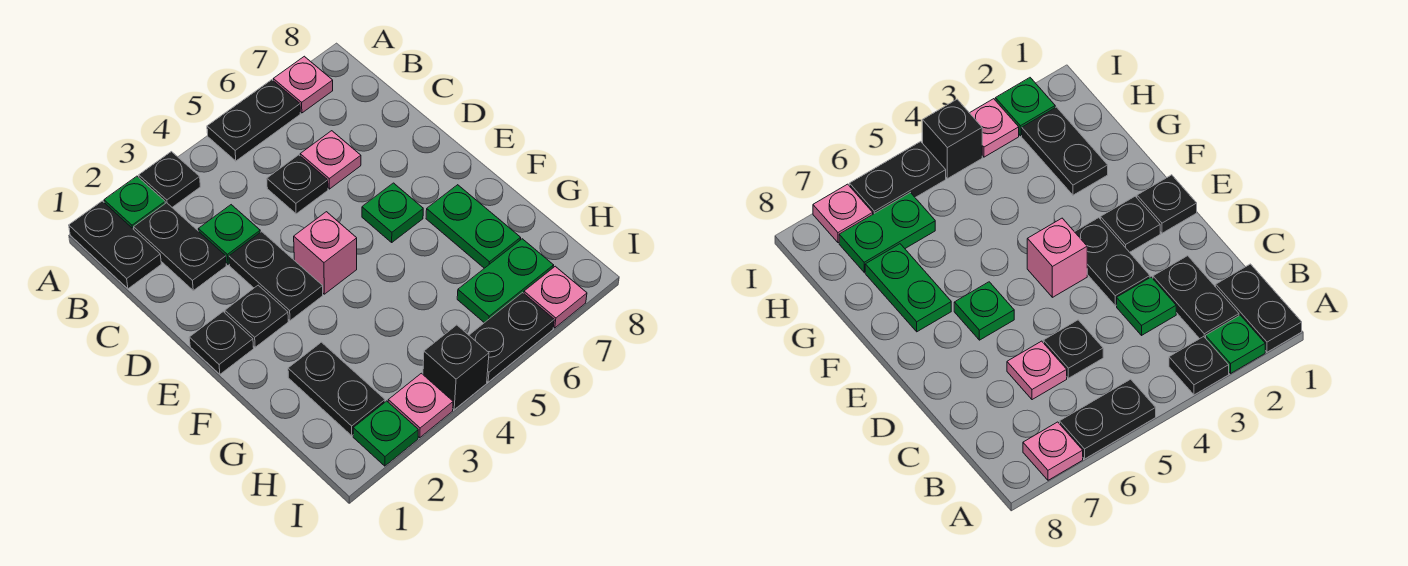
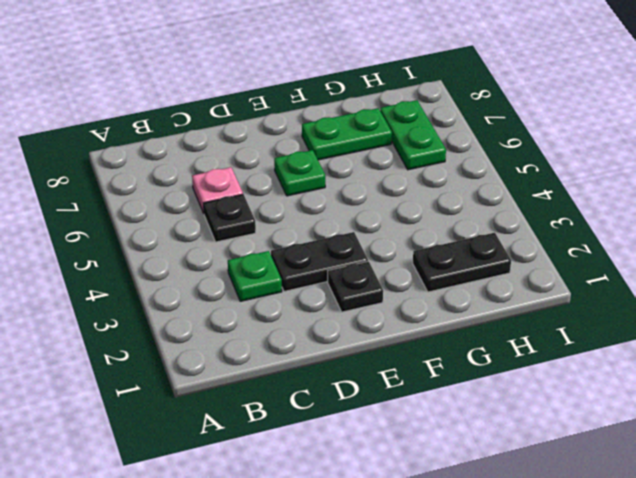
none -> black 1x2 plate [69,201,161,289]
none -> green 1x1 plate [104,176,165,229]
none -> black 1x1 plate [139,152,200,207]

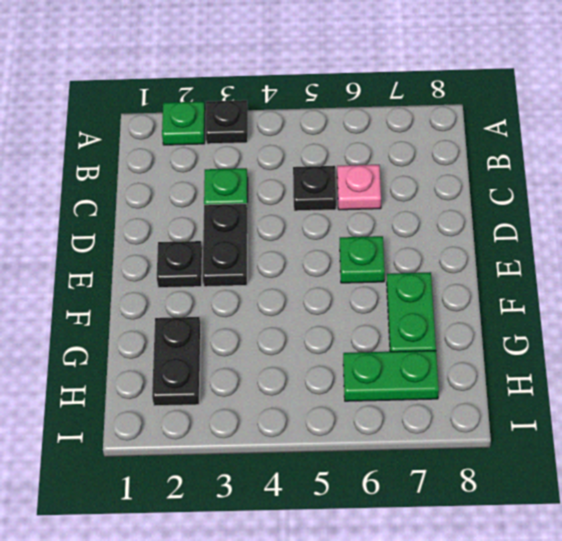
none -> black 1x2 plate [69,201,161,289]
none -> black 1x2 plate [207,80,300,161]
none -> pink 1x1 plate [273,56,333,113]

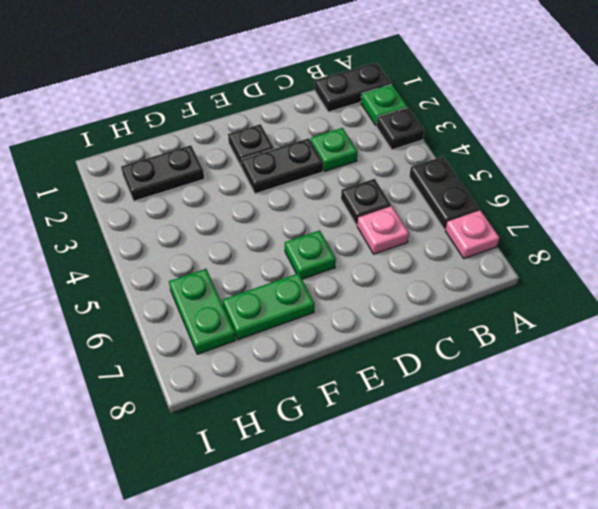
none -> black 1x2 plate [134,203,226,290]
none -> black 1x1 plate [189,312,254,374]
none -> pink 1x1 brick [294,212,357,294]

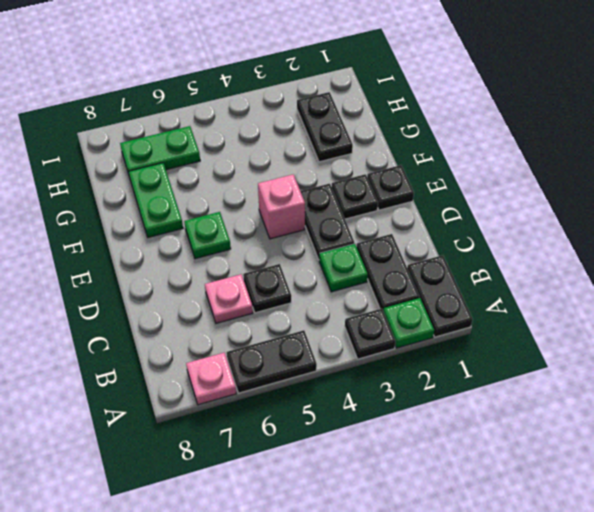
none -> green 1x1 plate [353,401,418,466]
none -> pink 1x1 plate [388,373,453,438]
none -> black 1x1 brick [423,325,489,410]

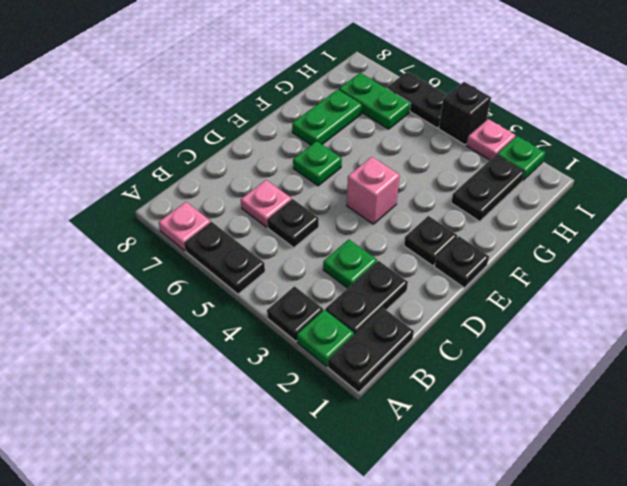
none -> black 1x2 plate [229,232,323,321]
none -> pink 1x1 plate [524,266,587,328]

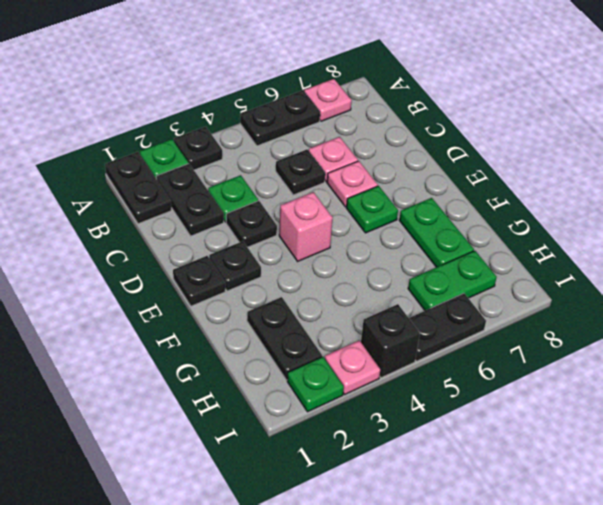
black 1x1 plate [226,201,277,247] -> black 1x2 plate [229,232,323,321]
pink 1x1 plate [327,161,378,207] -> pink 1x1 plate moved to [524,266,587,328]

